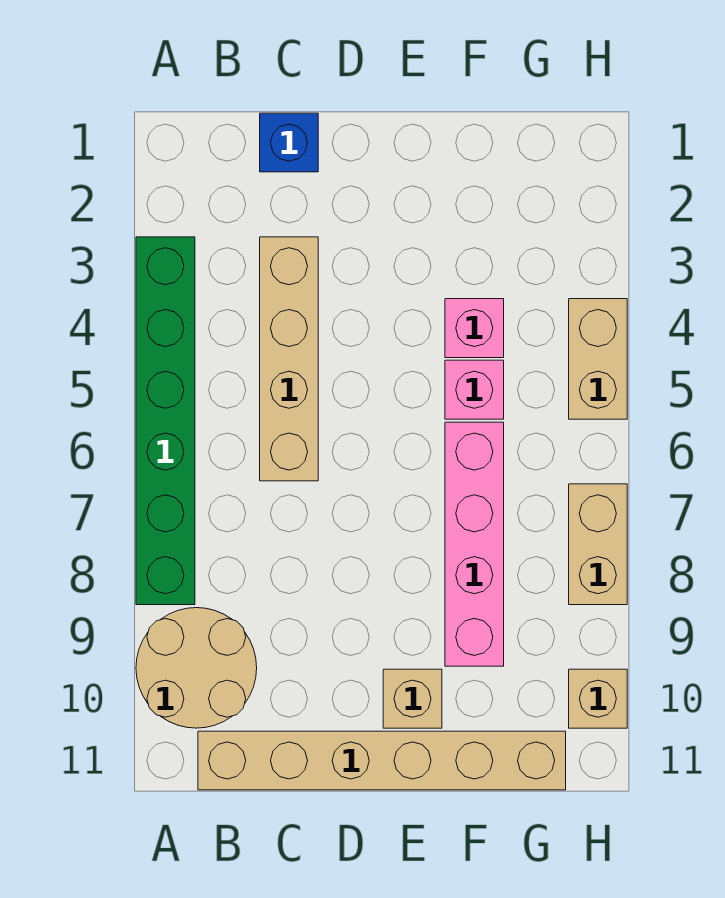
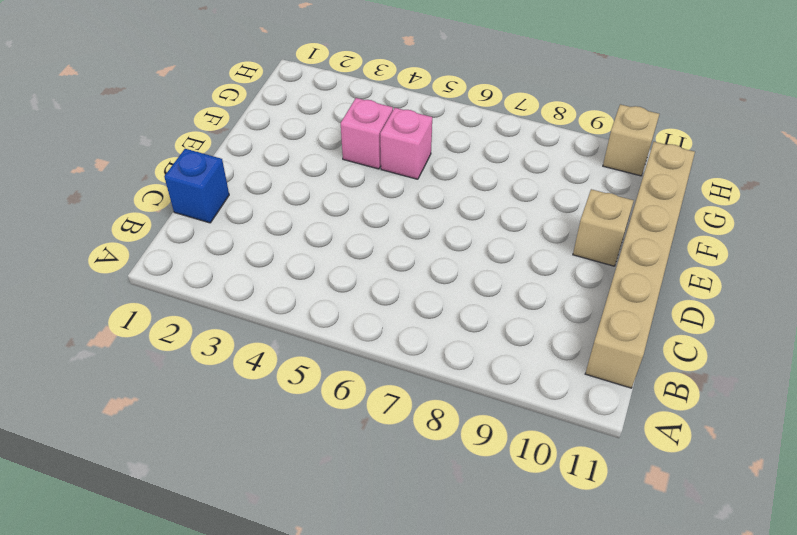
none -> green 1x6 brick [136,237,195,605]
none -> tan 2x2 round brick [136,608,257,728]
none -> tan 1x4 brick [260,237,318,481]

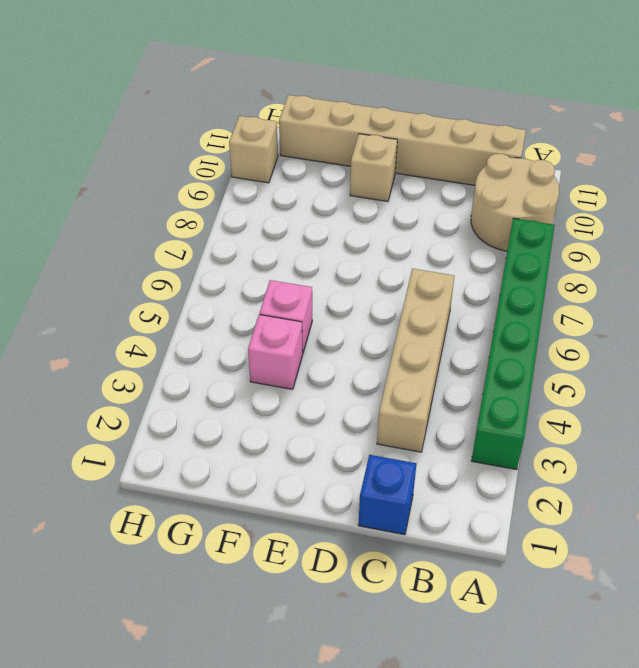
none -> pink 1x4 brick [445,422,504,666]
none -> tan 1x2 brick [569,299,627,419]
none -> tan 1x2 brick [569,484,627,605]

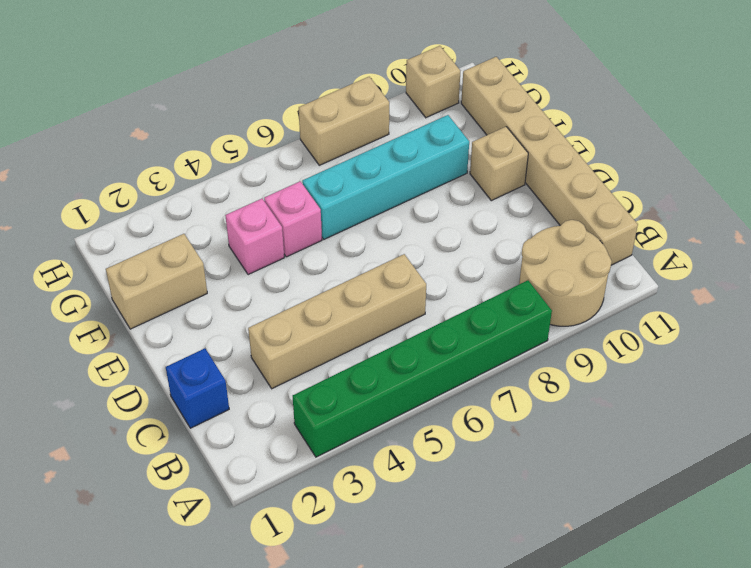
tan 1x2 brick [106,234,207,329] -> tan 1x2 brick moved to [569,299,627,419]
cyan 1x4 brick [302,115,469,239] -> pink 1x4 brick [445,422,504,666]

